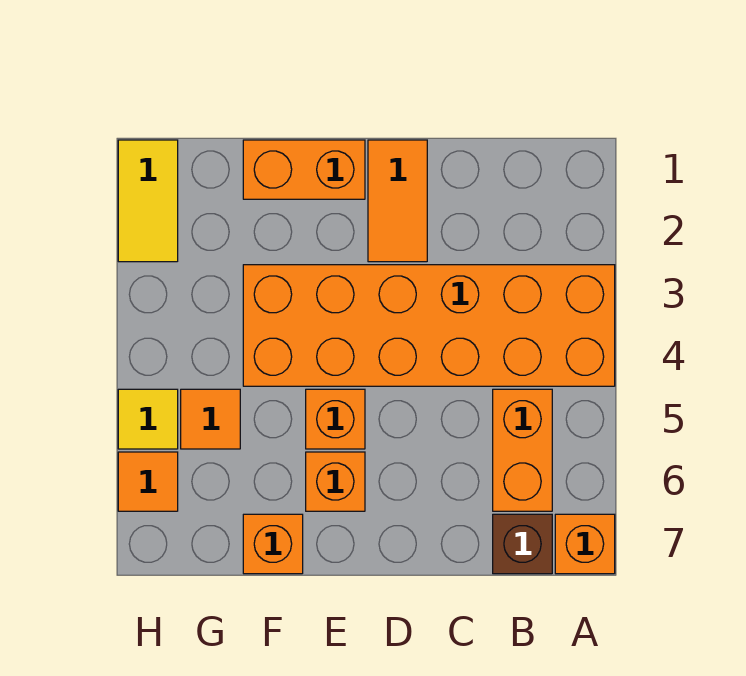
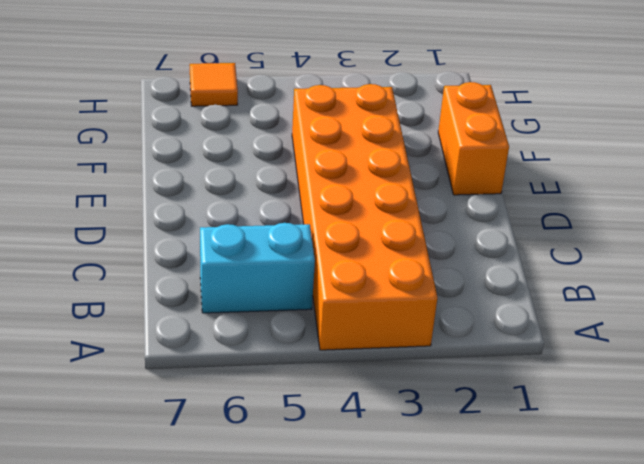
cyan 1x2 brick [200,223,315,313] -> orange 1x2 brick [493,389,552,511]
none -> orange 1x1 brick [555,514,615,574]
none -> brown 1x1 brick [493,514,552,574]
none -> orange 1x2 tile [368,140,427,262]

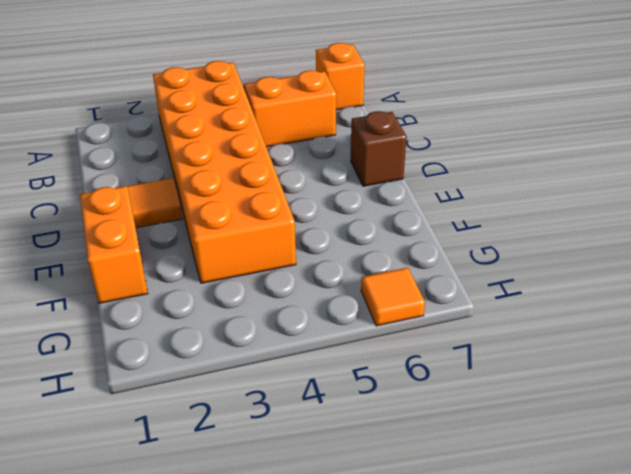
brown 1x1 brick [351,111,407,186] -> brown 1x1 brick moved to [493,514,552,574]
none -> orange 1x1 brick [306,389,365,449]
none -> orange 1x1 brick [306,452,365,511]
none -> orange 1x1 brick [243,514,303,574]

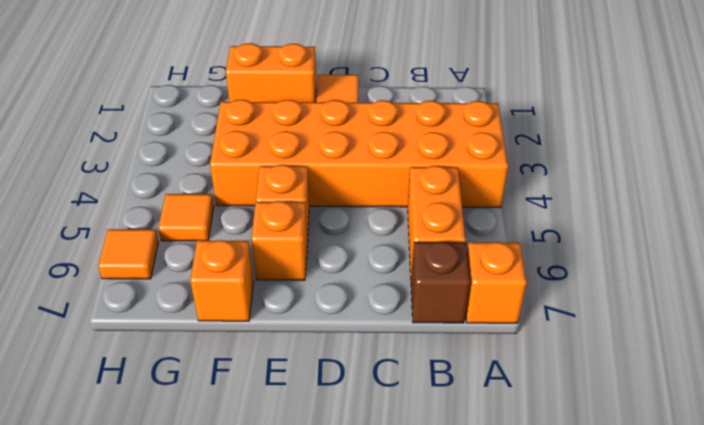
none -> yellow 1x2 tile [118,140,178,262]
none -> yellow 1x1 tile [118,389,178,449]

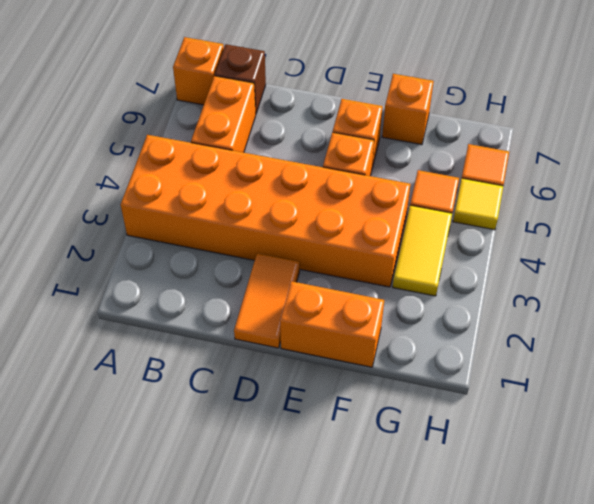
yellow 1x2 tile [393,205,452,296] -> yellow 1x2 tile moved to [118,140,178,262]

